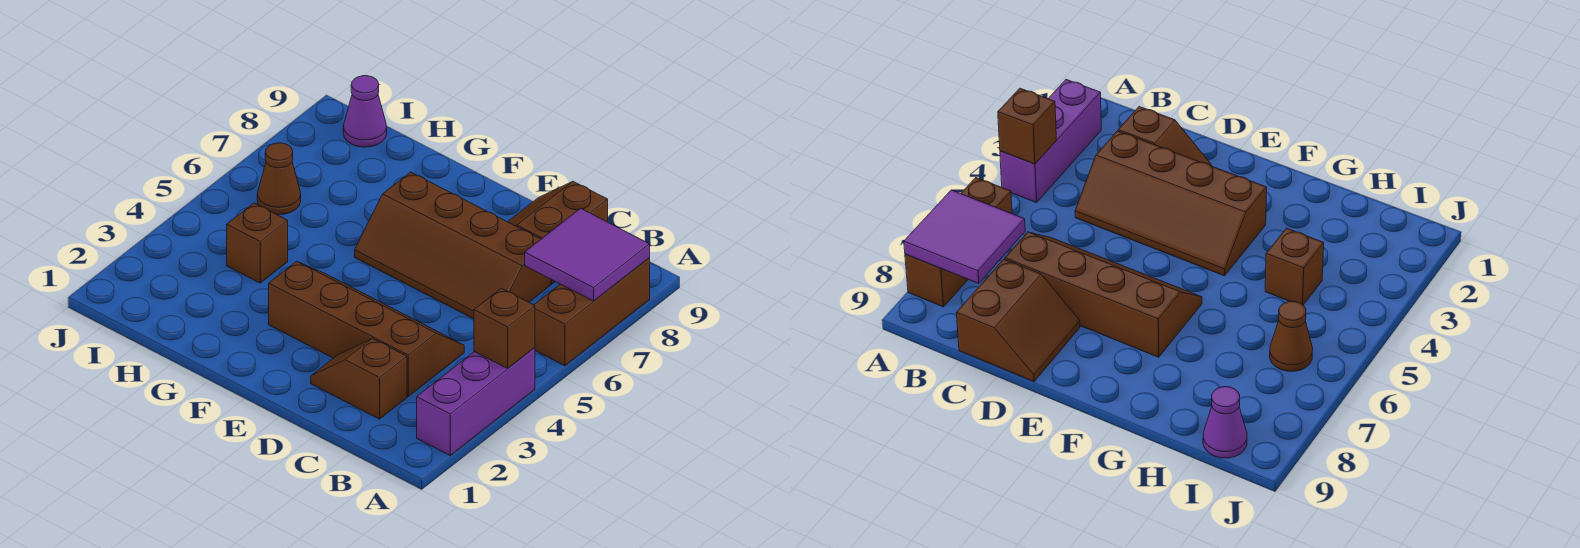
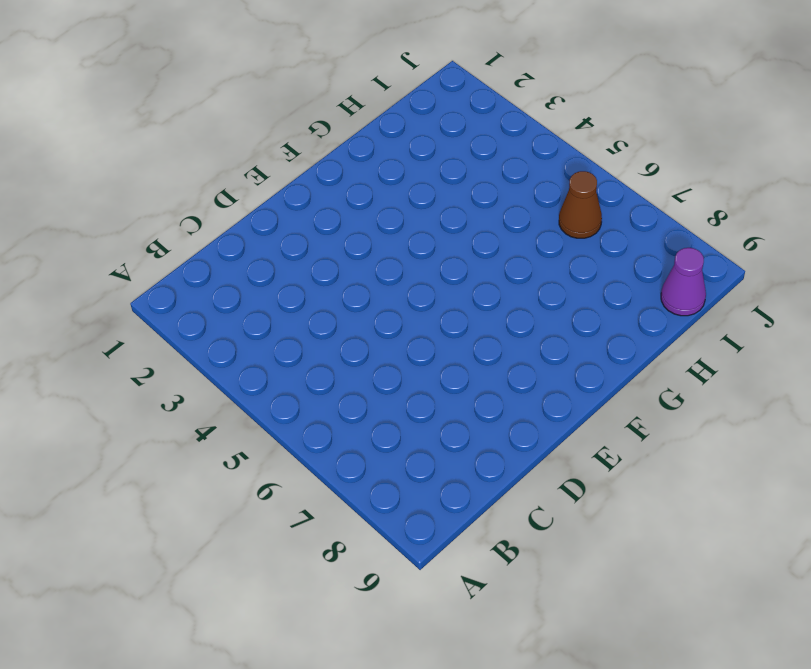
none -> purple 1x3 brick [417,348,535,455]
none -> brown 1x3 brick [534,258,650,366]

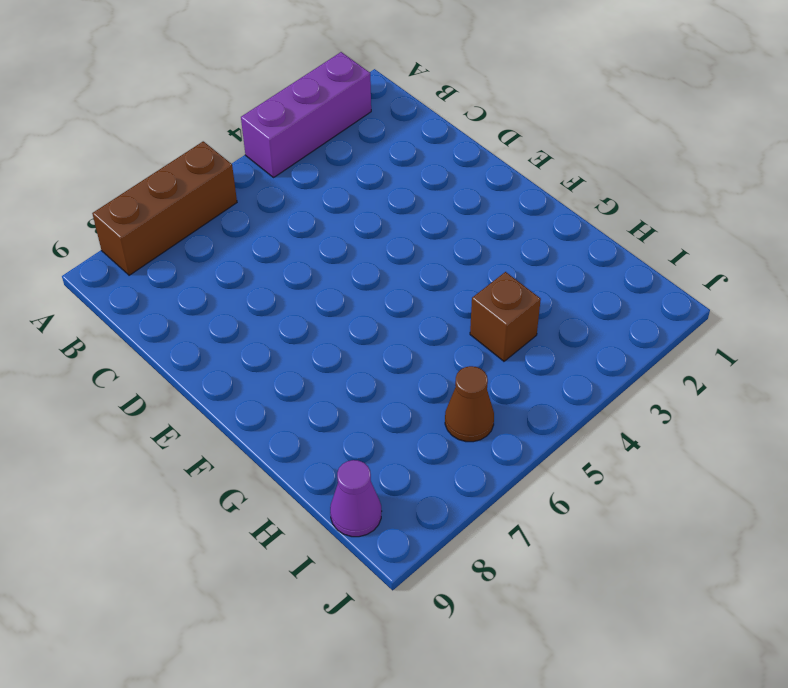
none -> brown 1x2 slope [311,339,407,419]
none -> brown 2x4 slope [269,261,464,396]

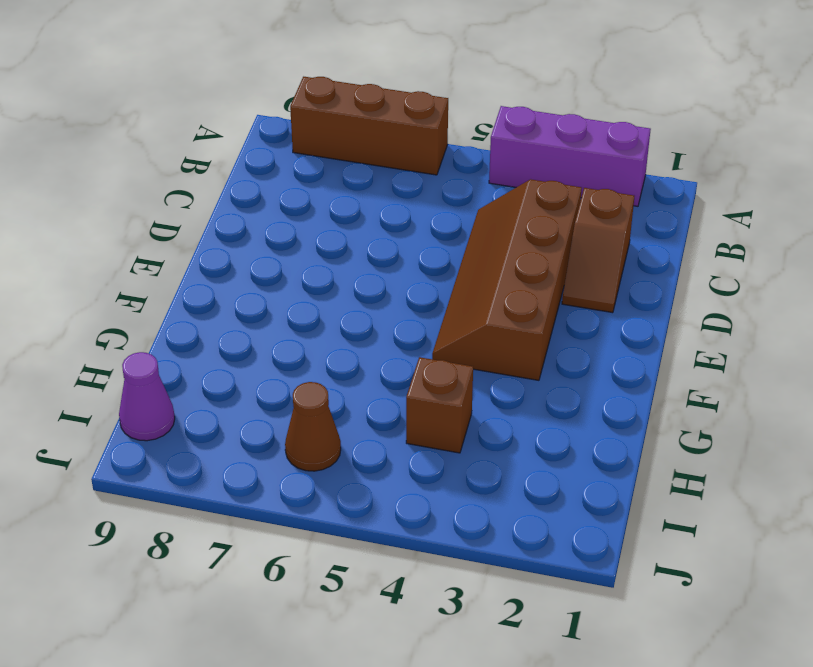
none -> brown 2x4 slope [355,172,550,319]
none -> brown 2x2 slope [508,181,608,284]

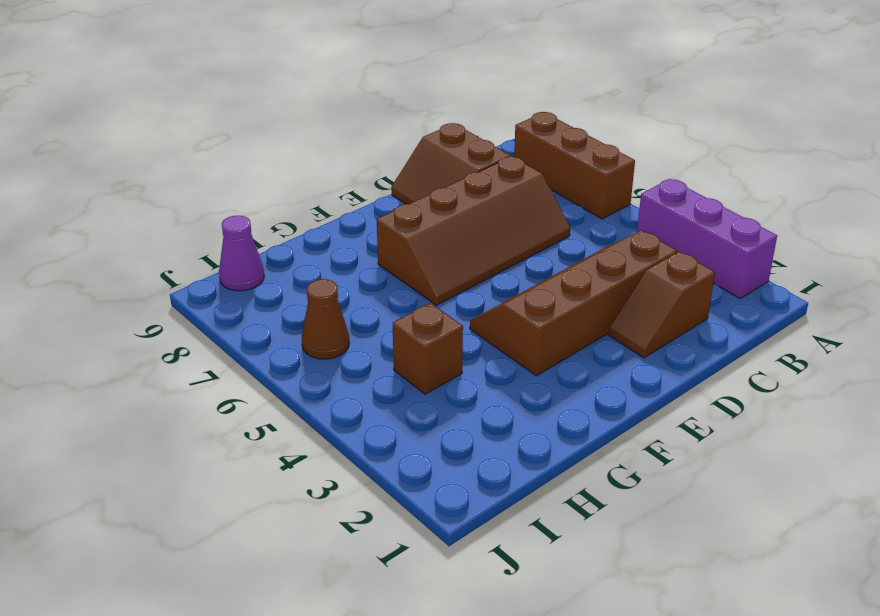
none -> brown 1x1 brick [474,288,535,368]
none -> purple 2x2 tile [525,208,650,301]

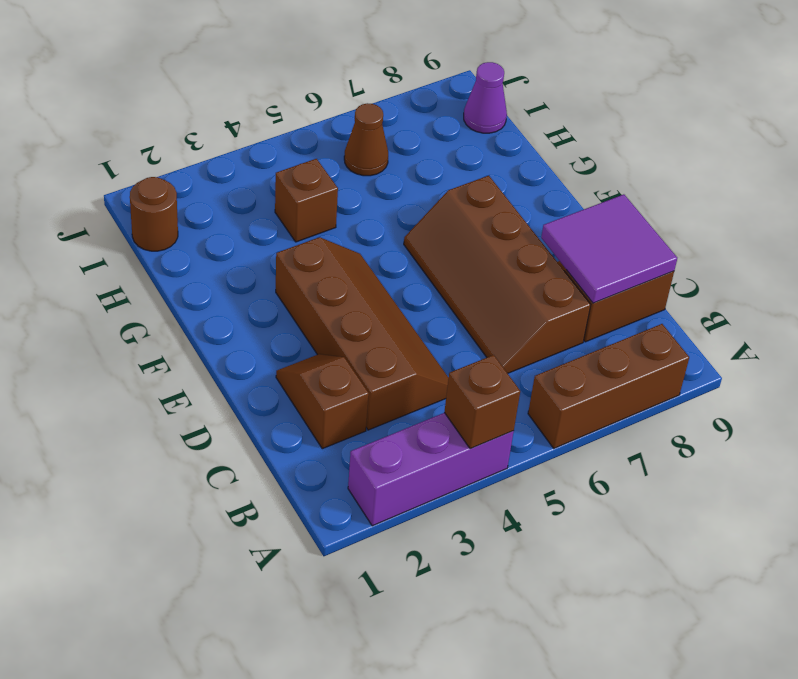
purple 2x2 tile [541,194,677,303] -> purple 2x2 tile moved to [525,208,650,301]
brown 1x1 round brick [130,177,178,251] -> none

